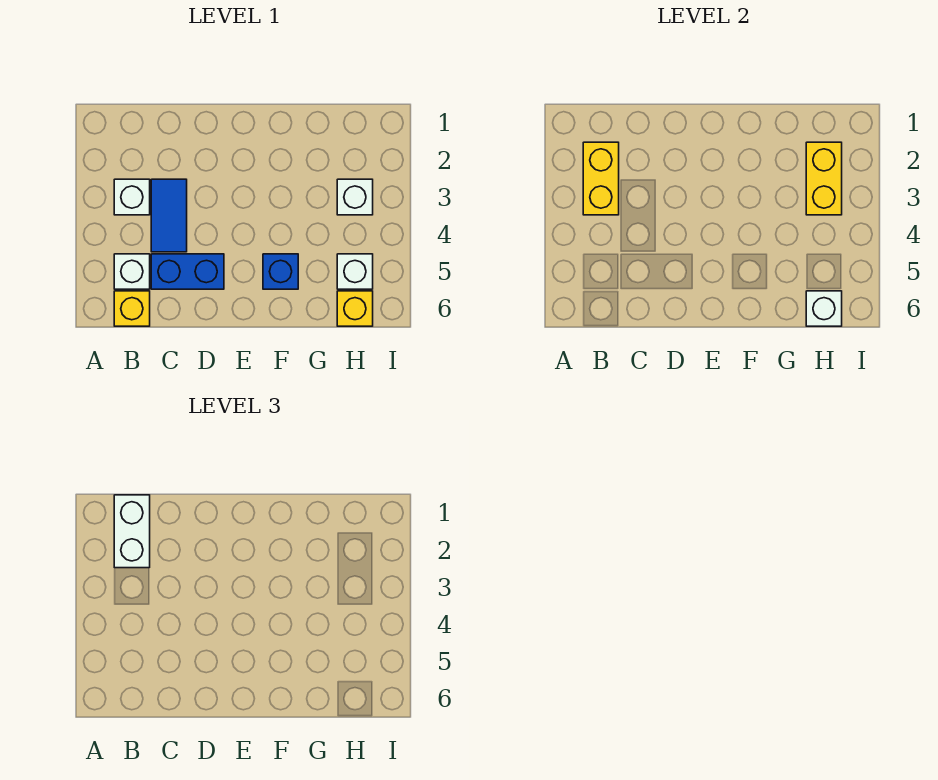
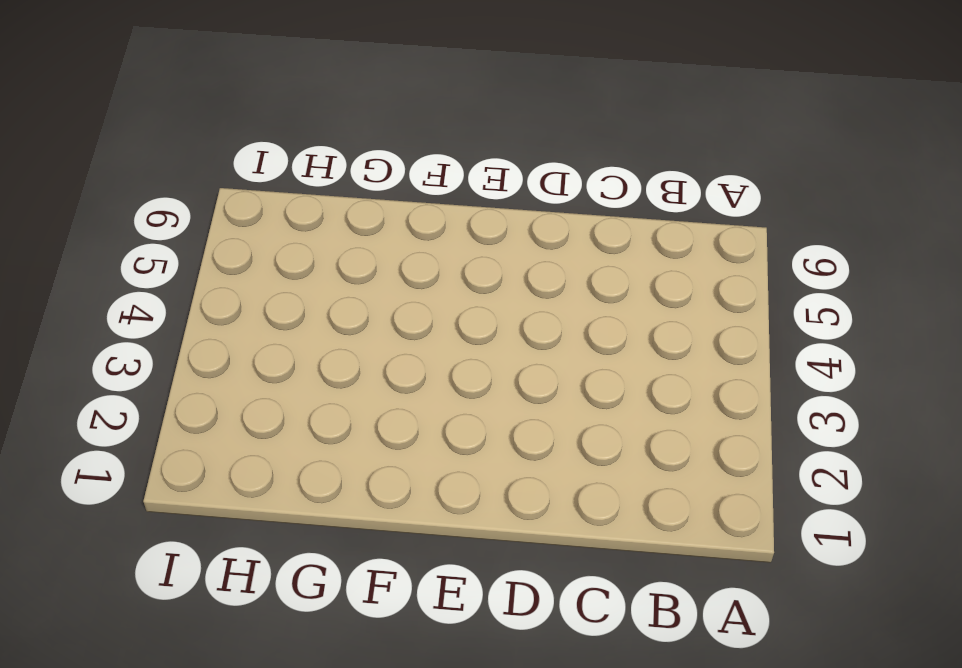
none -> white 1x1 brick [114,179,150,215]
none -> white 1x1 brick [114,254,150,289]
none -> yellow 1x1 brick [114,291,150,326]

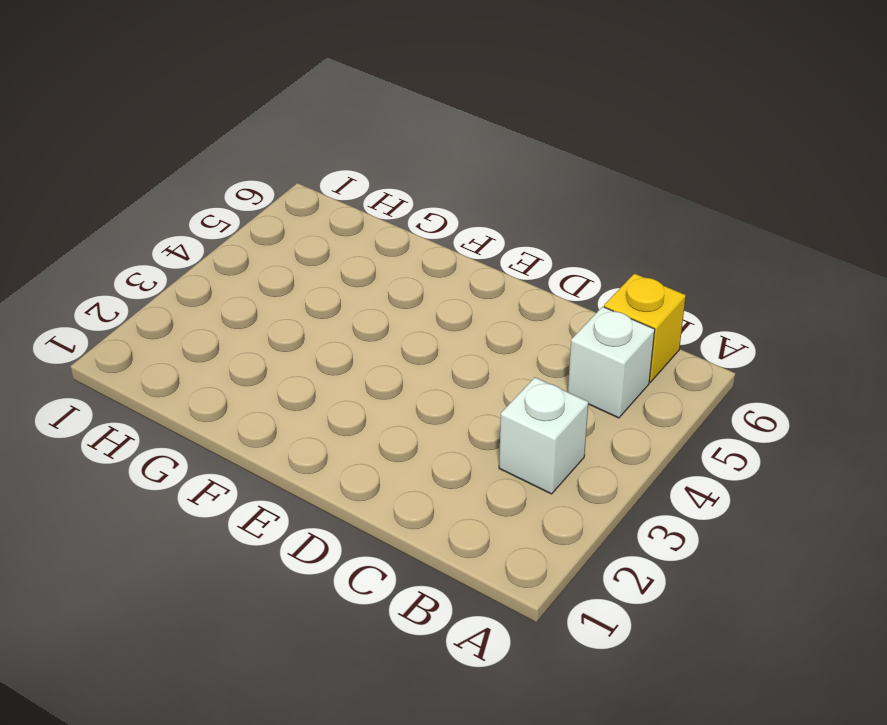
none -> blue 1x2 tile [151,179,187,252]
none -> blue 1x2 brick [151,254,224,289]
none -> blue 1x1 brick [263,254,298,289]

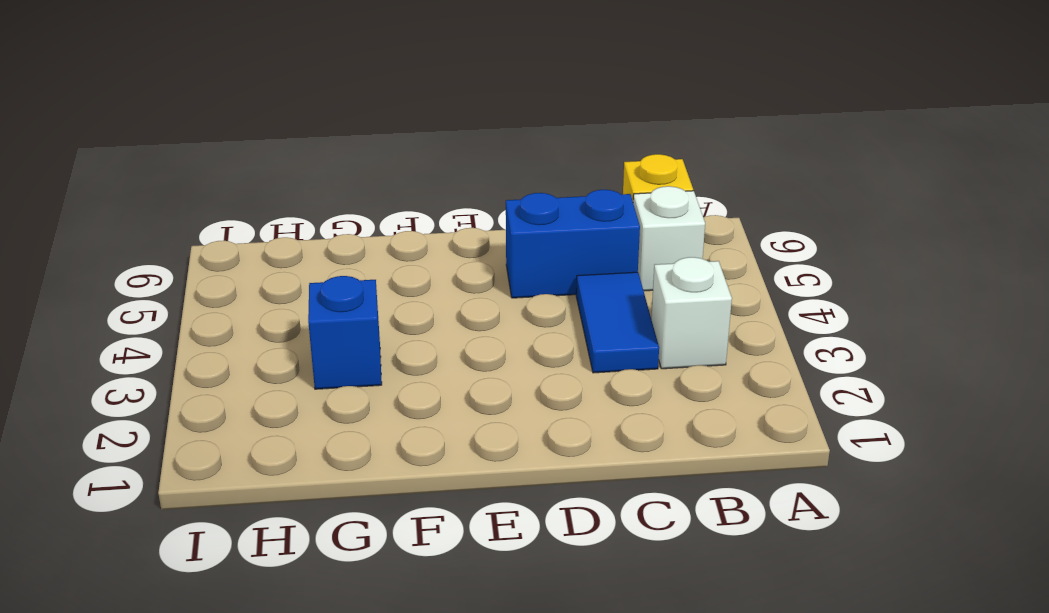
blue 1x1 brick [308,276,382,389] -> blue 1x1 brick moved to [263,254,298,289]
none -> white 1x1 brick [337,179,373,215]
none -> white 1x1 brick [337,254,373,289]
none -> yellow 1x1 brick [337,291,373,326]

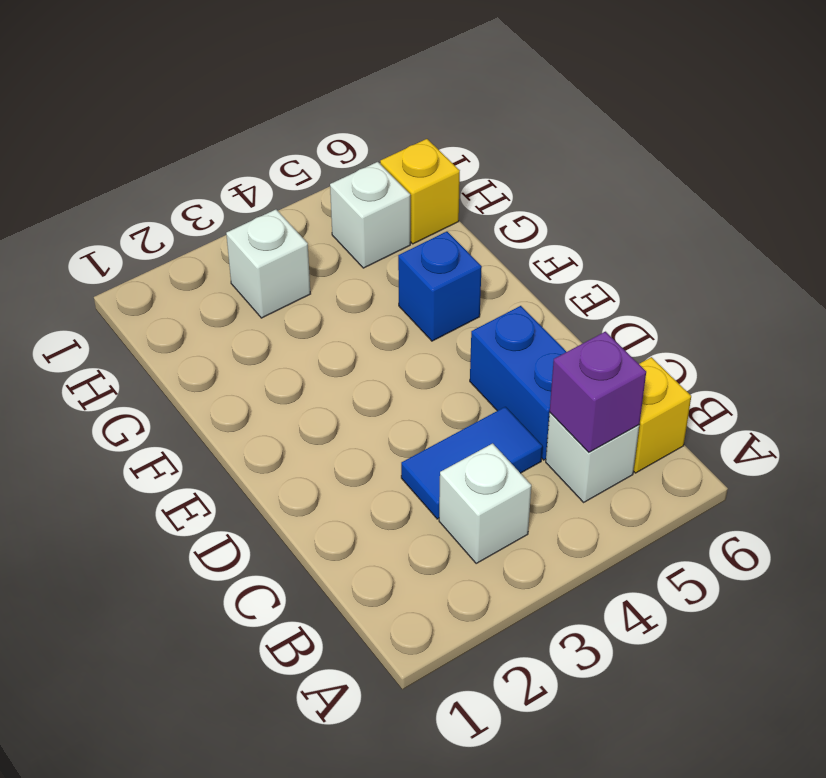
purple 1x1 brick [550,332,646,452] -> none
none -> yellow 1x2 brick [583,142,619,215]
none -> yellow 1x2 brick [806,142,842,215]
none -> white 1x1 brick [806,291,842,326]

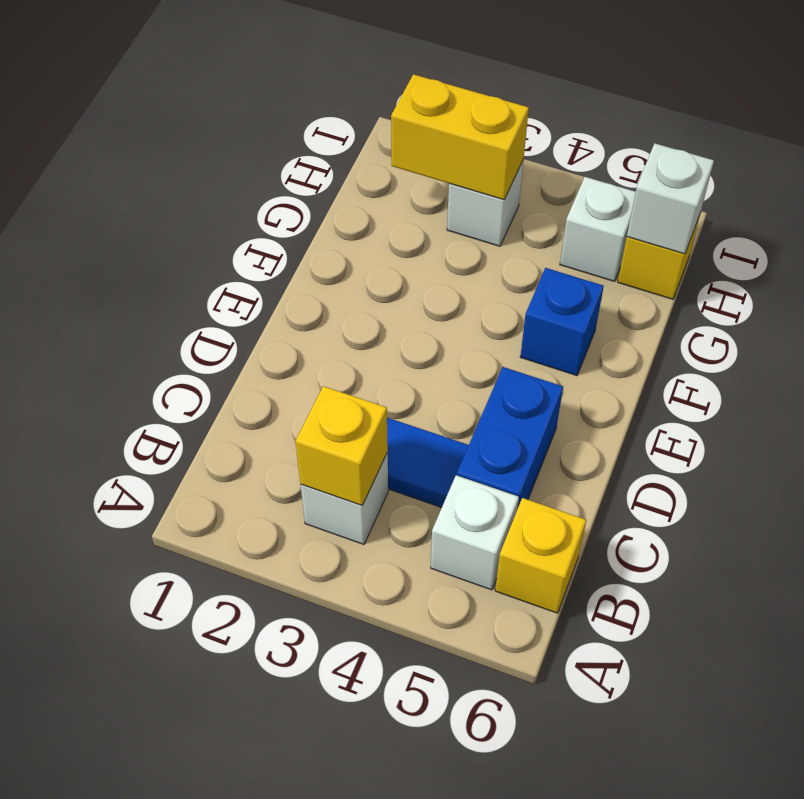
yellow 1x1 brick [295,386,388,505] -> yellow 1x2 brick [583,142,619,215]
none -> white 1x2 brick [114,495,150,568]

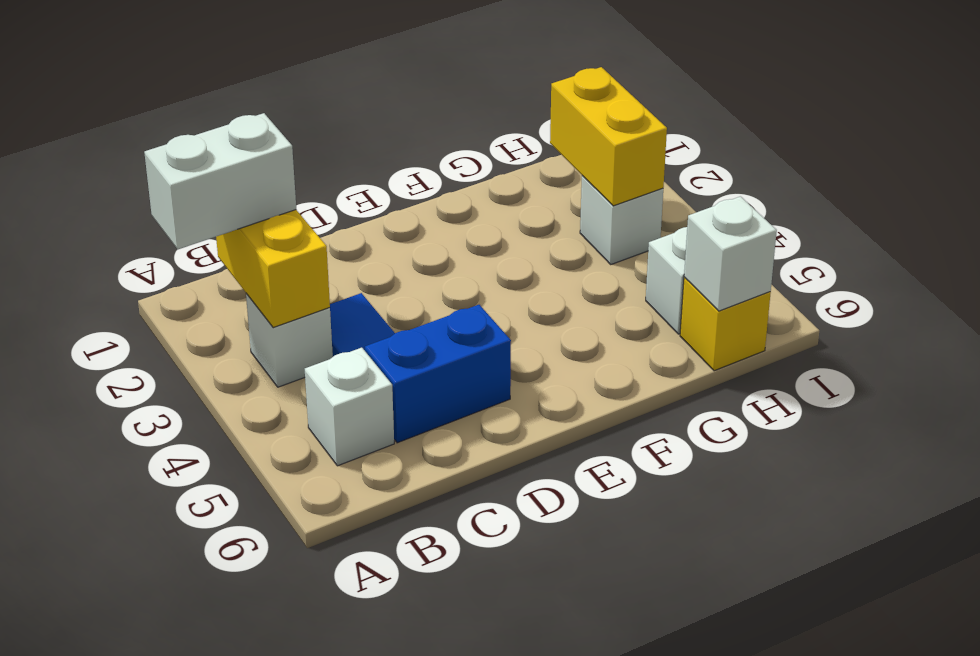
white 1x2 brick [144,113,296,249] -> white 1x2 brick turned to [114,495,150,568]
none -> yellow 1x1 brick [114,291,150,326]
none -> blue 1x1 brick [263,254,298,289]

